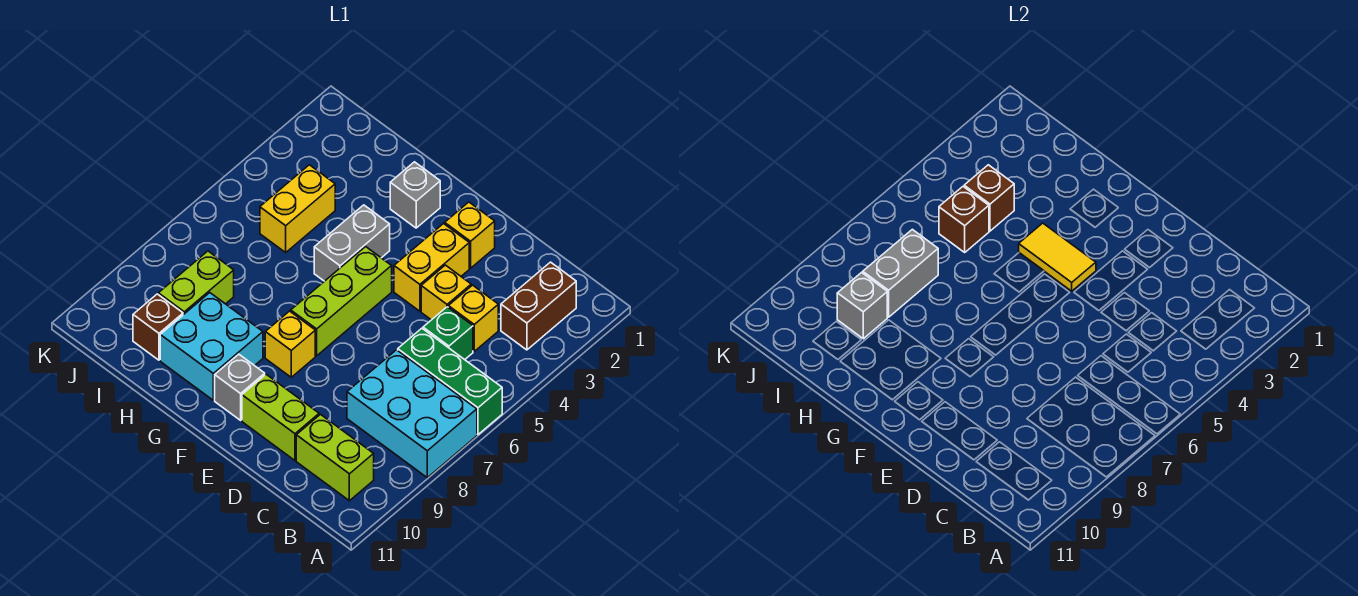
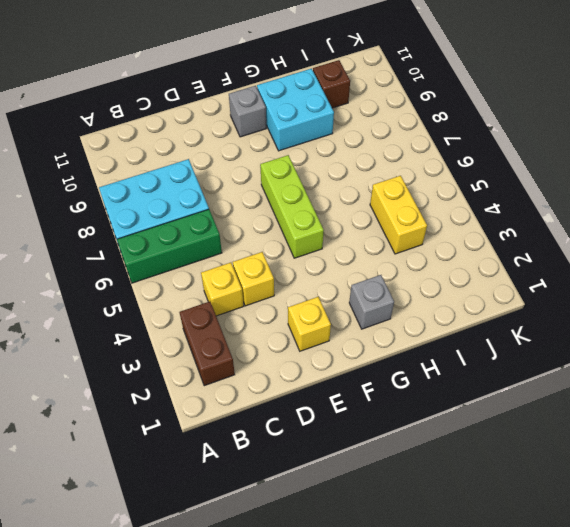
none -> lime 1x2 brick [296,415,374,501]
none -> green 1x1 brick [423,307,473,360]
none -> lime 1x2 brick [242,374,319,460]

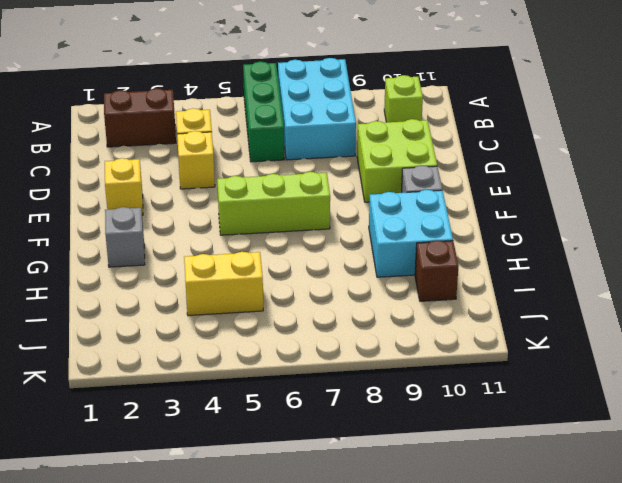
lime 1x1 brick [384,75,423,122] -> lime 1x2 brick [296,415,374,501]
lime 2x2 brick [357,119,437,202] -> lime 1x2 brick [242,374,319,460]
none -> green 1x1 brick [423,307,473,360]
none -> yellow 1x2 brick [394,224,469,311]
none -> yellow 1x1 brick [265,311,315,377]

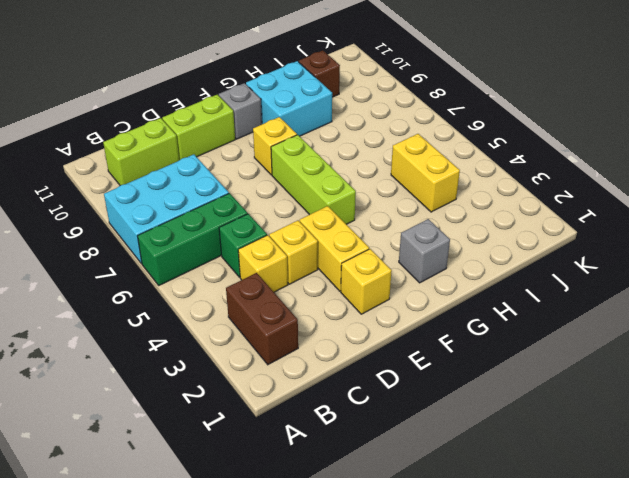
none -> grey 1x2 brick [314,205,390,281]
none -> lime 1x2 brick [158,251,234,315]
none -> yellow 1x2 tile [1019,223,1096,291]

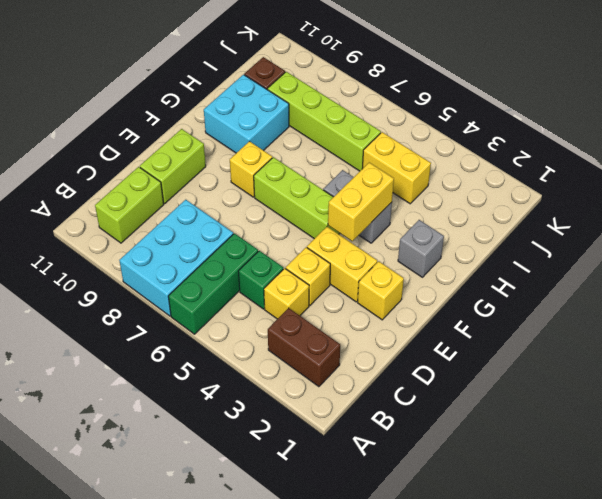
yellow 1x2 brick [328,163,394,241] -> yellow 1x2 tile [1019,223,1096,291]
lime 1x4 brick [267,72,381,171] -> lime 1x2 brick [158,251,234,315]
none -> grey 1x1 brick [215,354,265,420]
none -> brown 1x1 brick [964,165,1014,231]
none -> brown 1x1 brick [939,187,989,252]

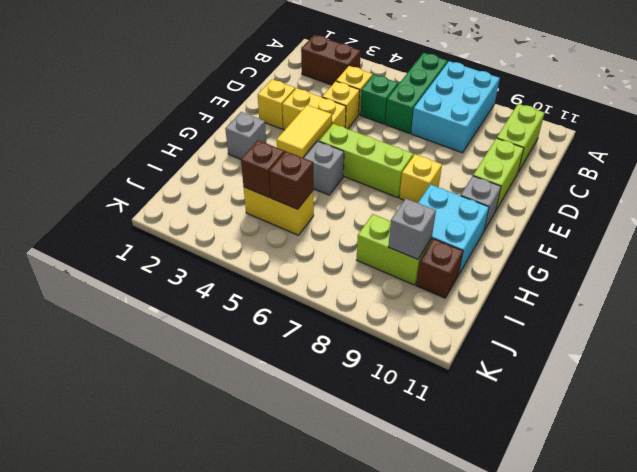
none -> grey 1x2 brick [863,229,938,317]

